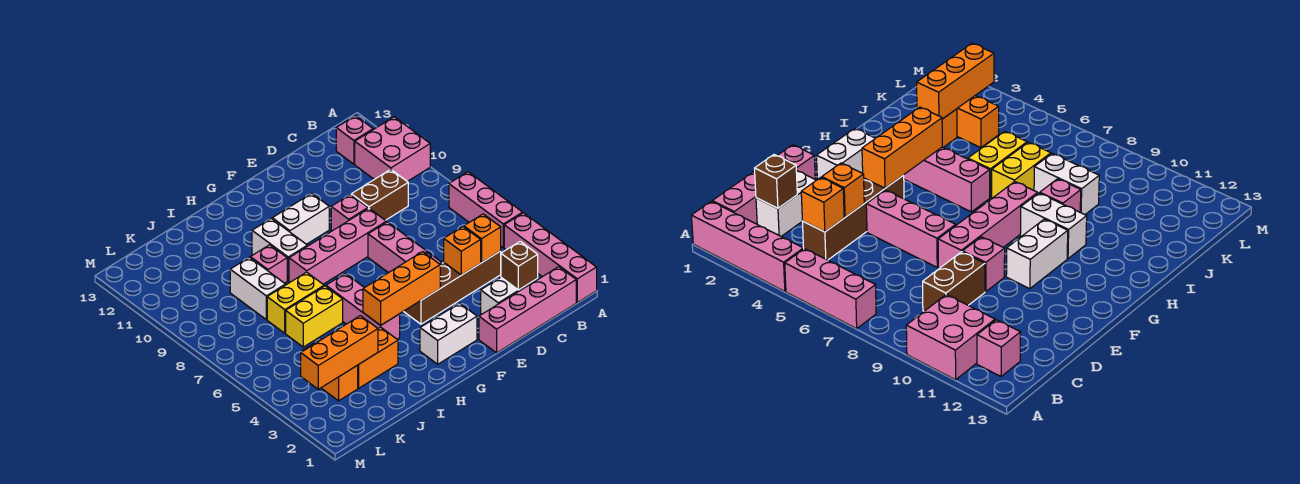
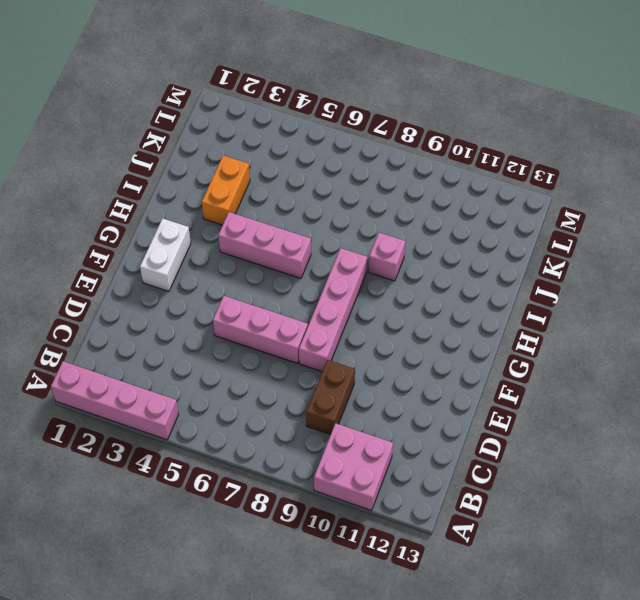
none -> pink 1x3 brick [449,172,523,248]
none -> pink 1x4 brick [479,267,576,353]
none -> pink 1x1 brick [336,116,373,164]

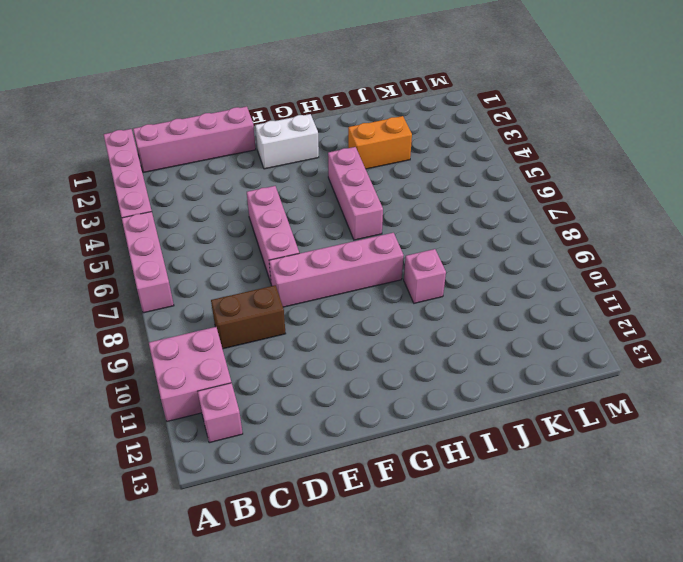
none -> white 1x2 brick [481,278,538,314]
none -> brown 1x4 brick [404,251,501,324]
none -> pink 1x1 brick [331,195,368,231]

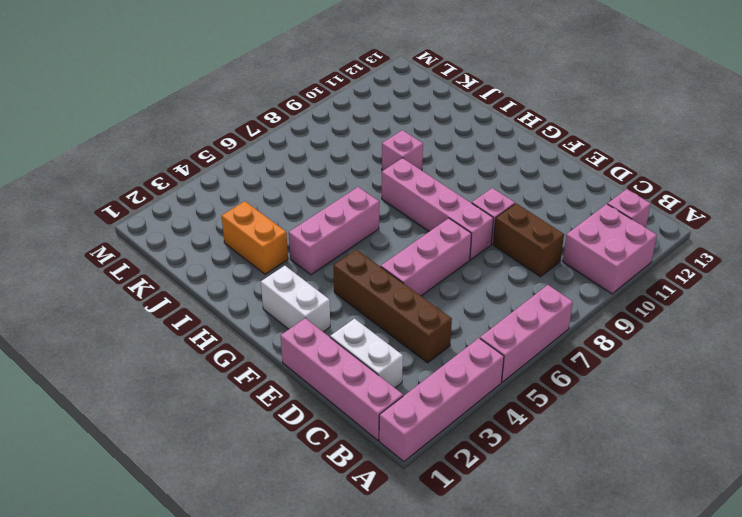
none -> white 1x2 brick [272,193,329,244]
none -> white 1x2 brick [252,218,307,281]
none -> yellow 1x2 brick [286,286,343,347]

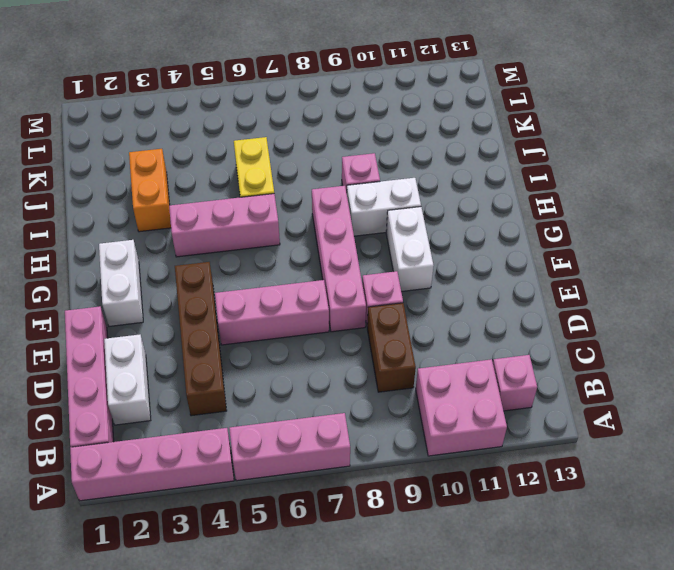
none -> yellow 1x2 brick [267,272,324,333]
none -> white 1x2 brick [230,257,286,320]
none -> orange 1x2 brick [303,339,358,401]

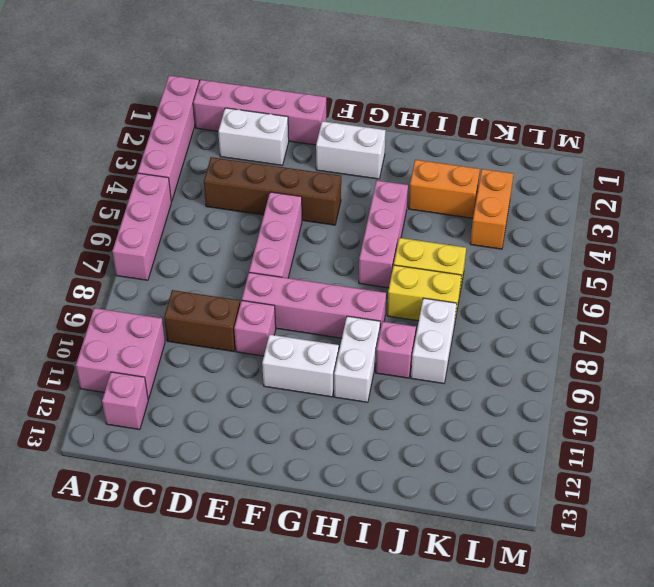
none -> brown 1x1 brick [501,242,538,290]
none -> orange 1x1 brick [464,214,501,262]
none -> orange 1x1 brick [444,227,481,275]

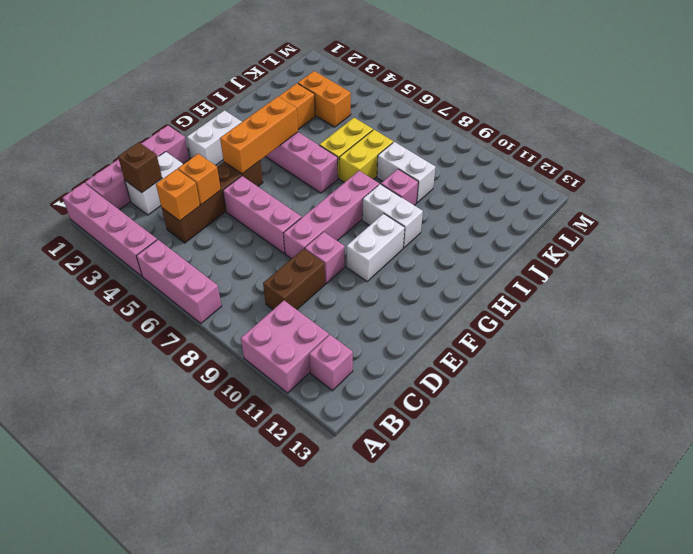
none -> orange 1x3 brick [301,316,378,389]

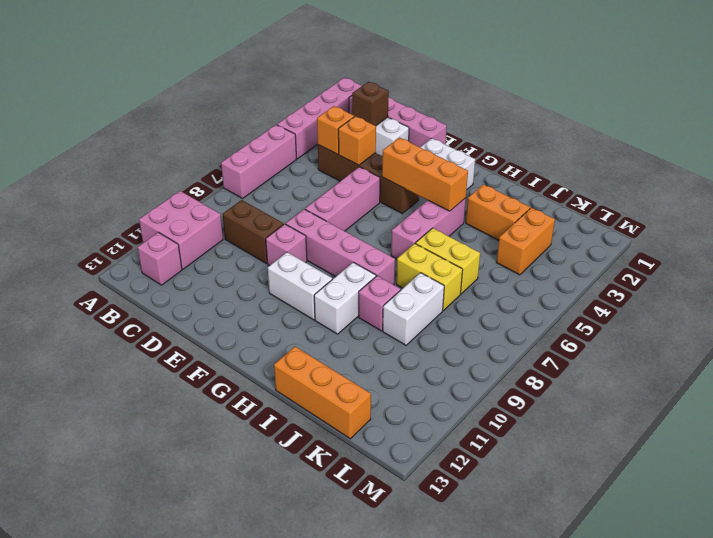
orange 1x3 brick [274,347,371,439] -> orange 1x3 brick moved to [301,316,378,389]

